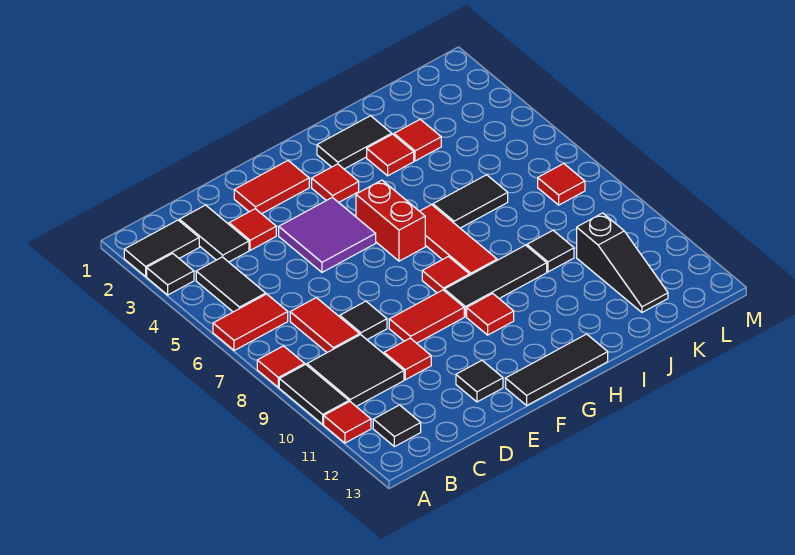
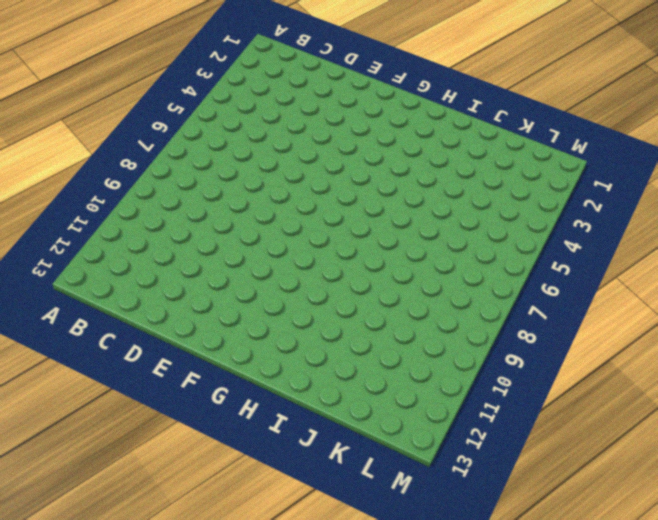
none -> black 1x2 tile [124,220,199,276]
none -> black 1x1 tile [147,253,194,295]
none -> red 1x2 tile [213,294,288,351]
none -> red 1x1 tile [257,346,305,388]

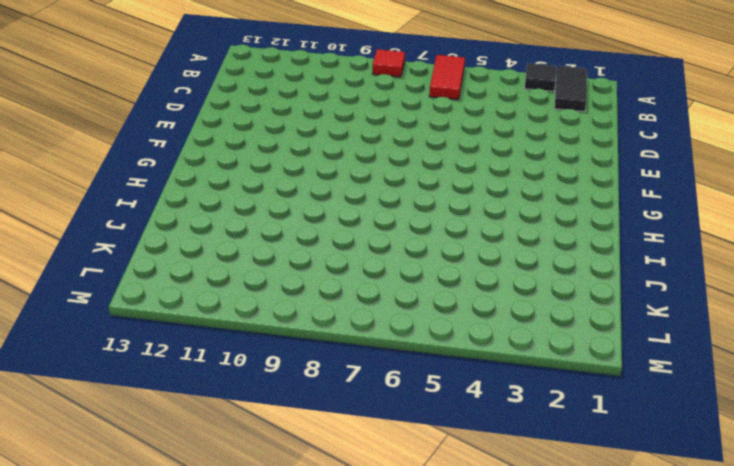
none -> black 1x2 tile [279,364,349,424]
none -> red 1x1 tile [324,402,371,443]
none -> black 1x2 tile [196,257,266,312]
none -> black 2x2 tile [307,335,404,407]

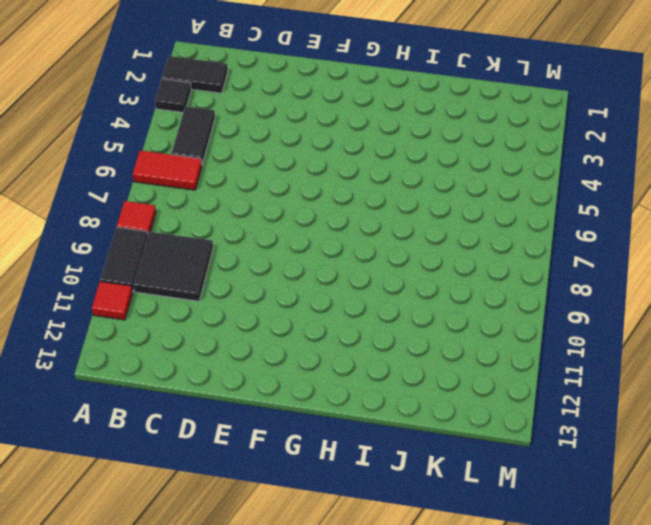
none -> black 1x1 tile [373,405,421,447]
none -> black 1x2 tile [179,205,249,262]
none -> red 1x2 tile [290,298,360,352]
none -> red 1x1 tile [229,209,276,250]

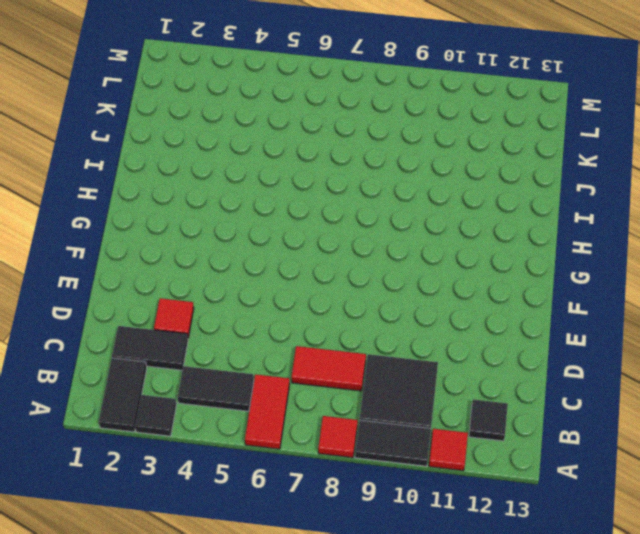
none -> black 1x1 tile [340,301,387,339]
none -> red 1x1 tile [384,338,431,380]
none -> red 1x2 tile [234,161,309,214]
none -> purple 2x2 tile [279,197,376,272]

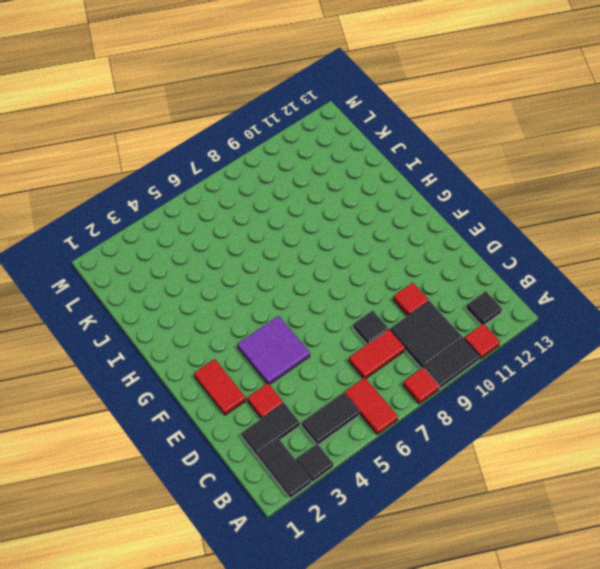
none -> red 1x2 tile [389,290,464,343]
none -> black 1x1 tile [456,361,503,402]
none -> black 1x3 tile [506,334,608,405]
none -> red 1x1 tile [312,164,359,202]

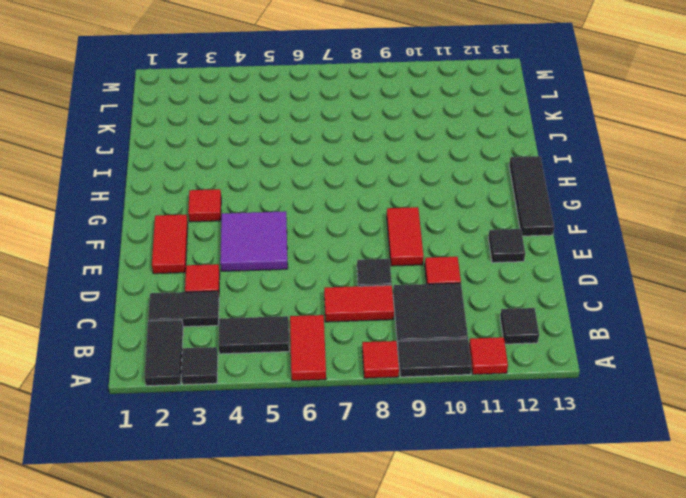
none -> red 1x2 brick [356,180,425,261]
none -> red 1x1 tile [422,257,470,293]
none -> black 1x3 tile [444,245,547,317]
none -> red 1x1 tile [467,294,514,335]

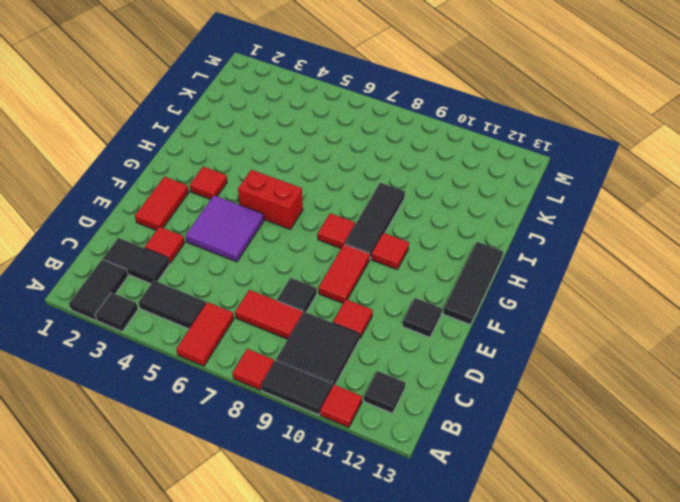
none -> black 1x2 tile [317,116,392,169]
none -> red 1x3 tile [420,205,497,275]
none -> red 1x1 tile [367,134,414,176]
none -> black 1x2 tile [433,175,508,228]

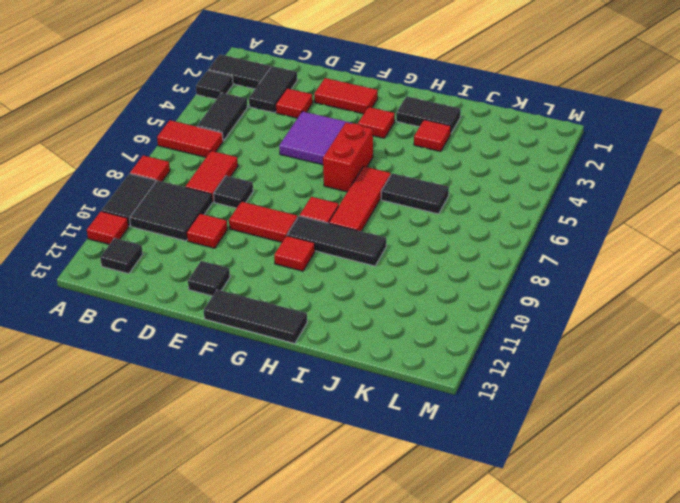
none -> red 1x1 tile [394,119,441,161]
none -> black 1x1 tile [527,231,574,272]
none -> black 1x3 slope [577,213,668,312]
none -> red 1x1 tile [538,164,585,205]

